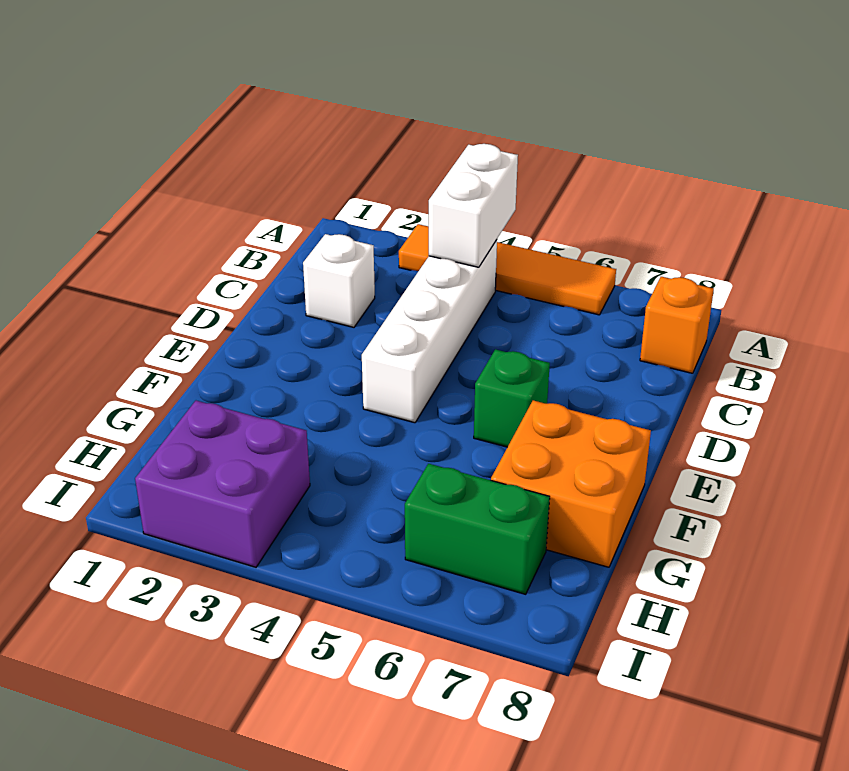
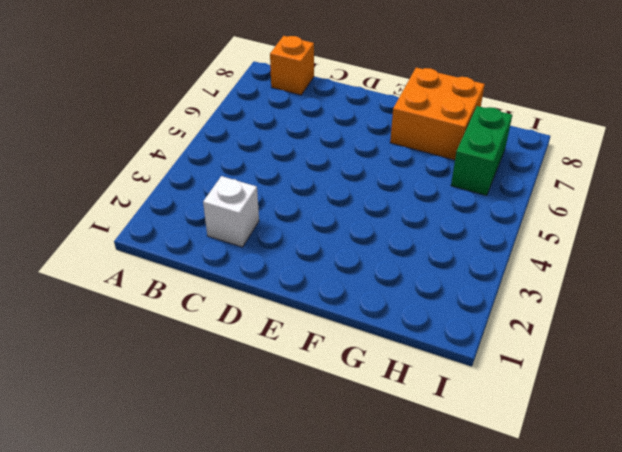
none -> orange 1x4 tile [399,224,616,315]
none -> white 1x4 brick [362,240,497,423]

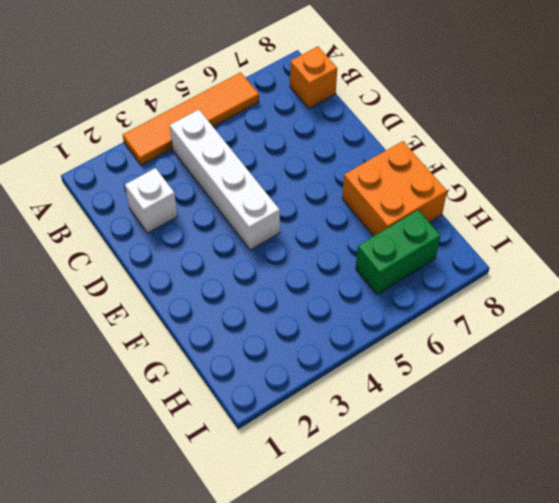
none -> green 1x1 brick [474,349,550,447]
none -> purple 2x2 brick [135,401,310,567]

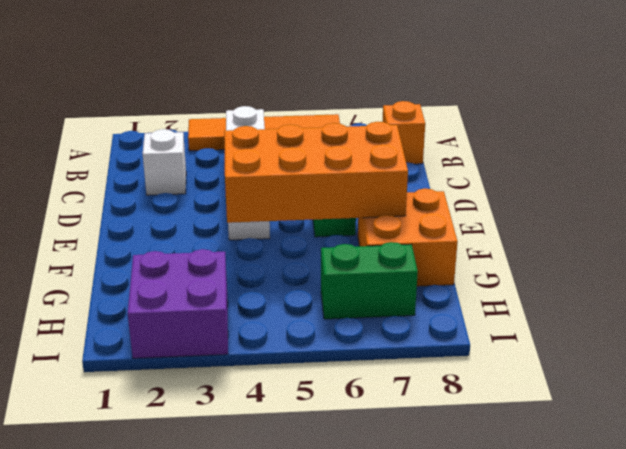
orange 2x4 brick [224,122,408,223] -> none
none -> white 1x2 brick [429,144,518,267]

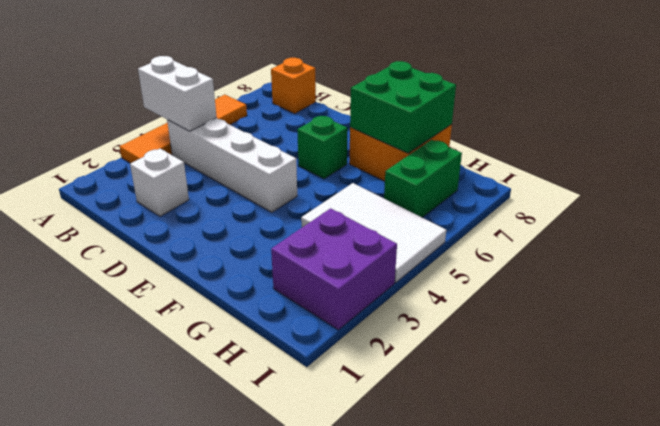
green 2x2 brick [350,61,456,153] -> none
white 2x3 tile [301,183,446,283] -> none

